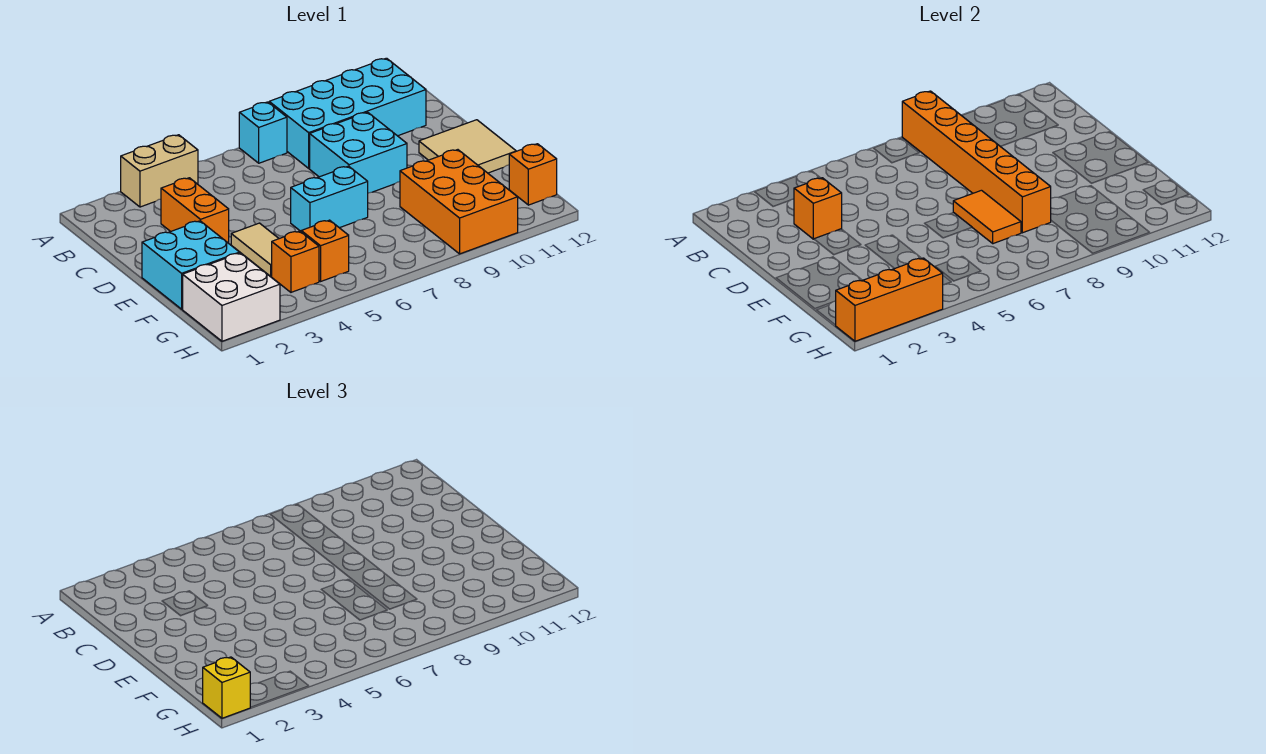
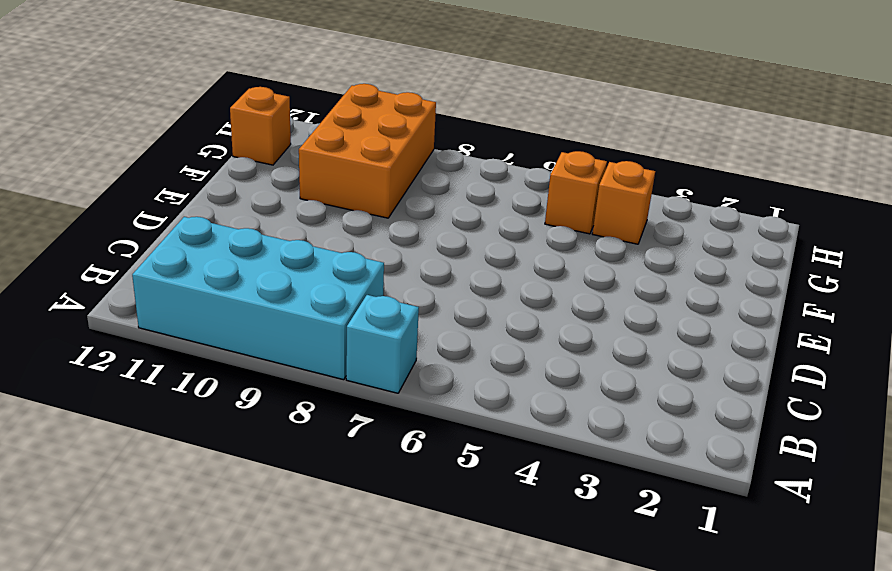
none -> tan 1x2 brick [121,135,198,207]
none -> orange 1x2 brick [161,178,229,243]
none -> cyan 2x2 brick [310,112,407,193]

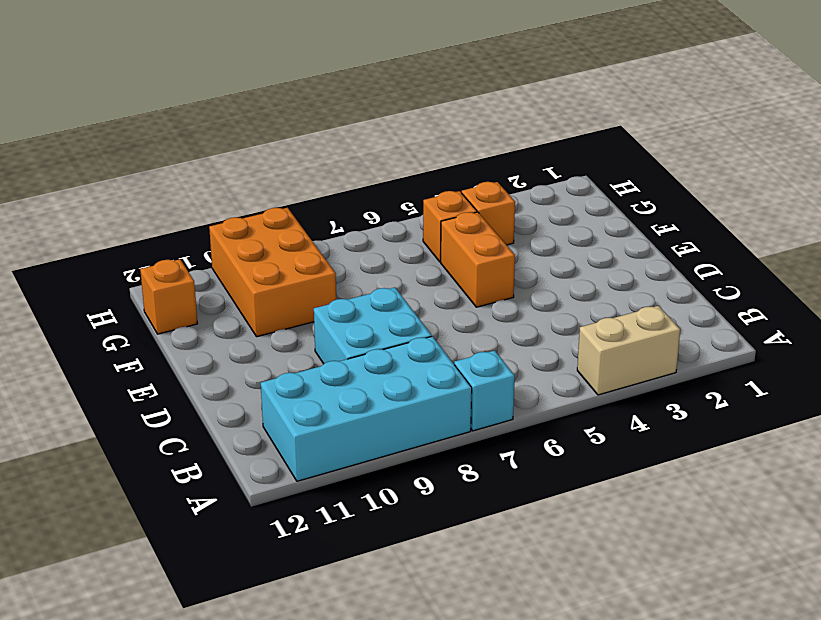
orange 1x2 brick [441,212,515,307] -> orange 1x2 brick moved to [161,178,229,243]
none -> tan 2x2 tile [419,120,516,173]
none -> cyan 2x2 brick [142,221,240,309]
none -> tan 1x2 tile [231,223,279,276]

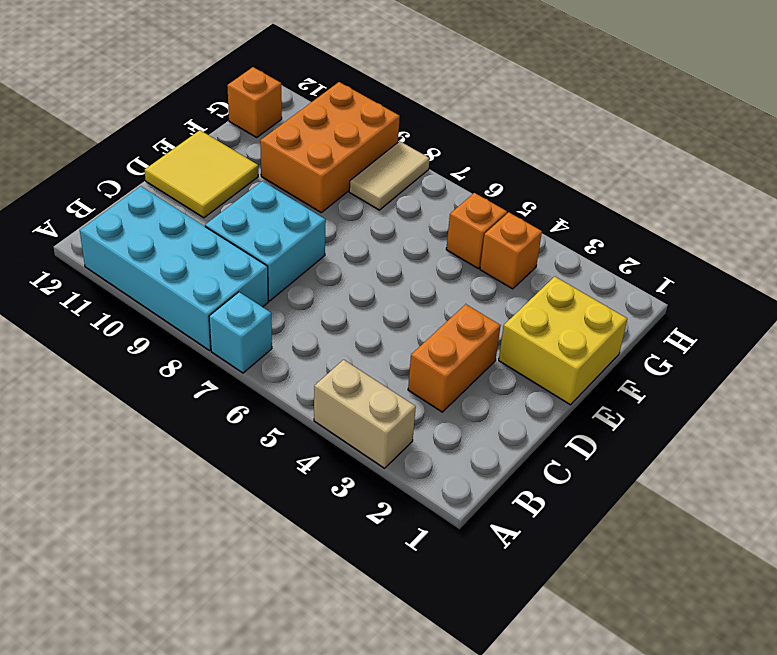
yellow 2x2 tile [145,130,258,218] -> tan 2x2 tile [419,120,516,173]
yellow 2x2 brick [499,276,627,405] -> cyan 2x2 brick [142,221,240,309]
tan 1x2 tile [349,141,430,210] -> tan 1x2 tile moved to [231,223,279,276]
none -> cyan 1x2 brick [291,166,368,231]
none -> white 2x2 brick [183,253,280,341]
none -> orange 1x6 brick [902,91,1051,233]

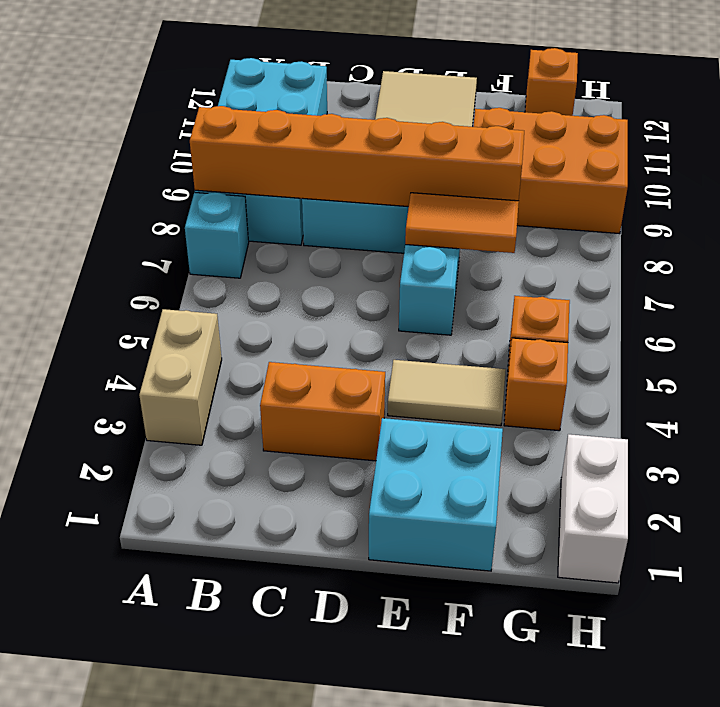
white 1x2 brick [558,434,628,583] -> white 2x2 brick [183,253,280,341]
none -> orange 1x1 brick [794,178,842,239]
none -> orange 1x3 brick [836,258,943,341]
none -> yellow 1x1 brick [203,657,250,718]

